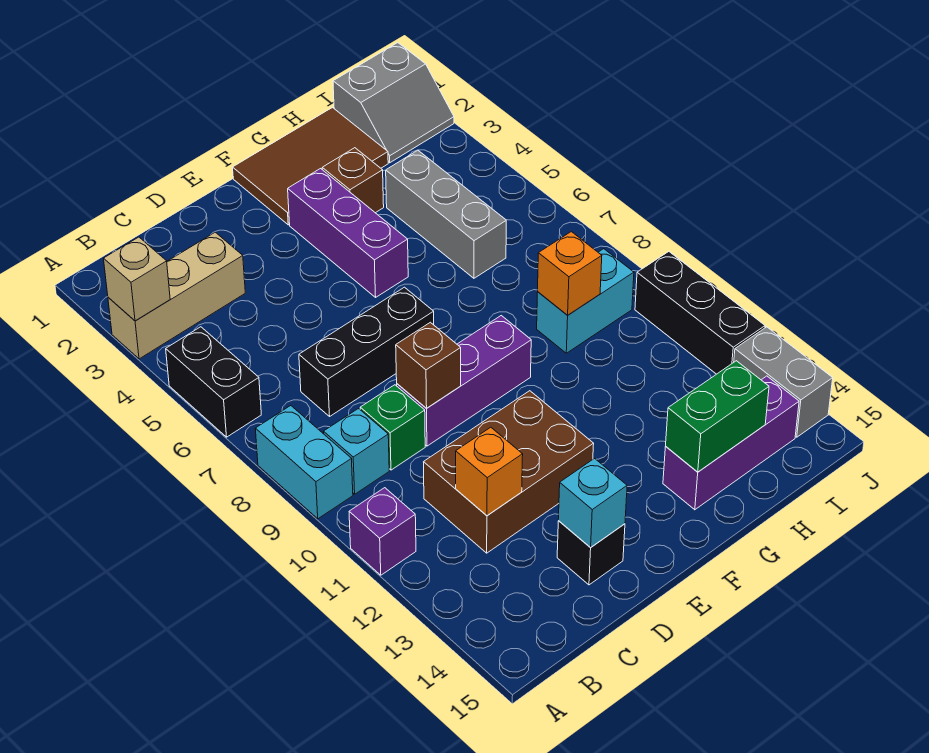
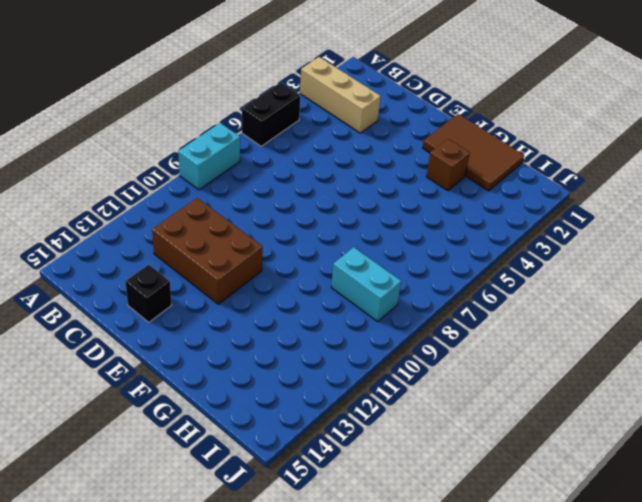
none -> purple 1x1 brick [349,488,416,575]
none -> cyan 1x1 brick [323,409,389,494]
none -> black 1x3 brick [299,287,434,416]

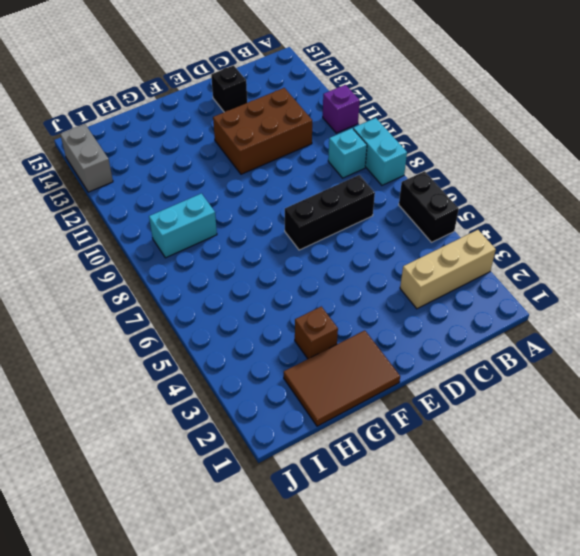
none -> green 1x1 brick [360,385,425,470]
none -> purple 1x3 brick [397,316,531,446]
none -> purple 1x3 brick [288,169,408,297]

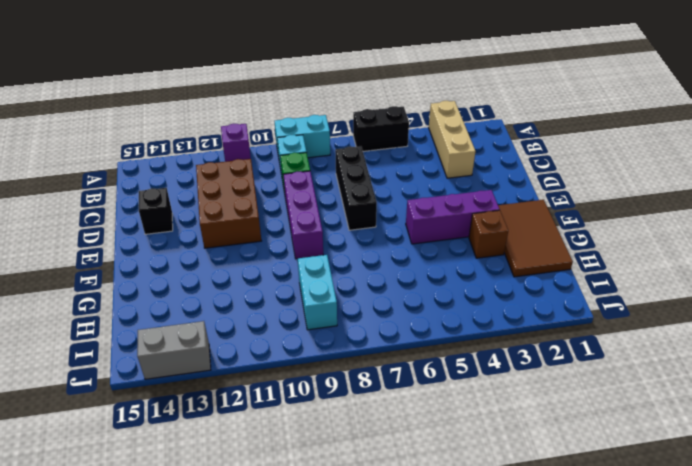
none -> purple 1x3 brick [663,376,799,510]
none -> grey 1x3 brick [386,150,506,278]
none -> grey 2x2 slope [333,43,454,163]

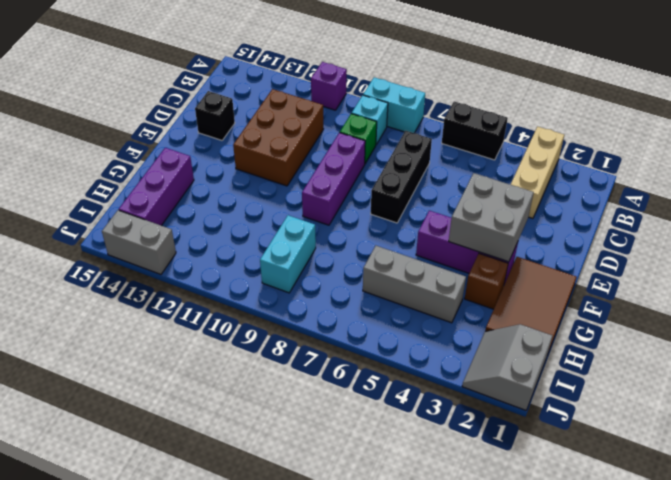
grey 2x2 brick [449,173,534,262] -> none
none -> black 1x3 brick [635,252,765,374]
none -> tan 1x1 brick [104,237,170,321]
none -> orange 1x1 brick [456,427,523,515]

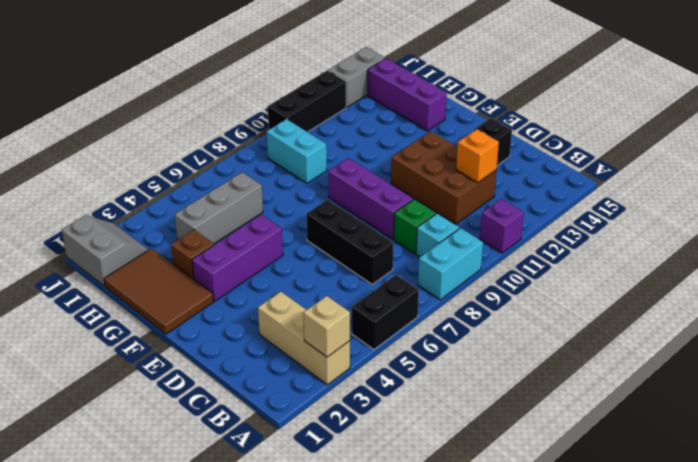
none -> brown 1x1 brick [396,322,461,408]
none -> cyan 1x1 brick [558,459,627,548]
none -> green 1x2 brick [666,361,769,472]

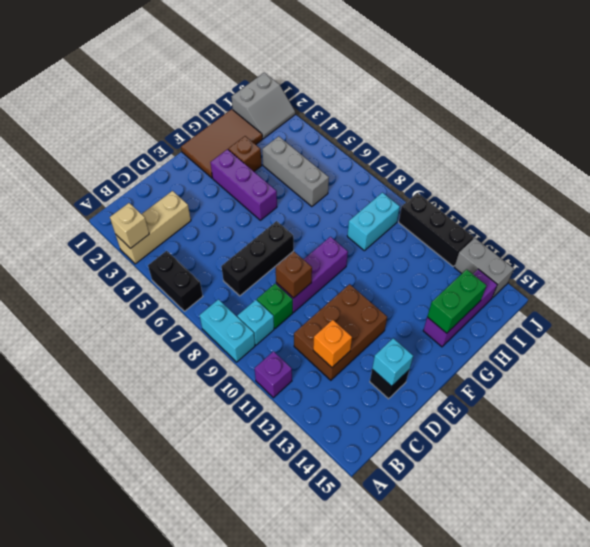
none -> orange 1x1 brick [538,232,602,315]

